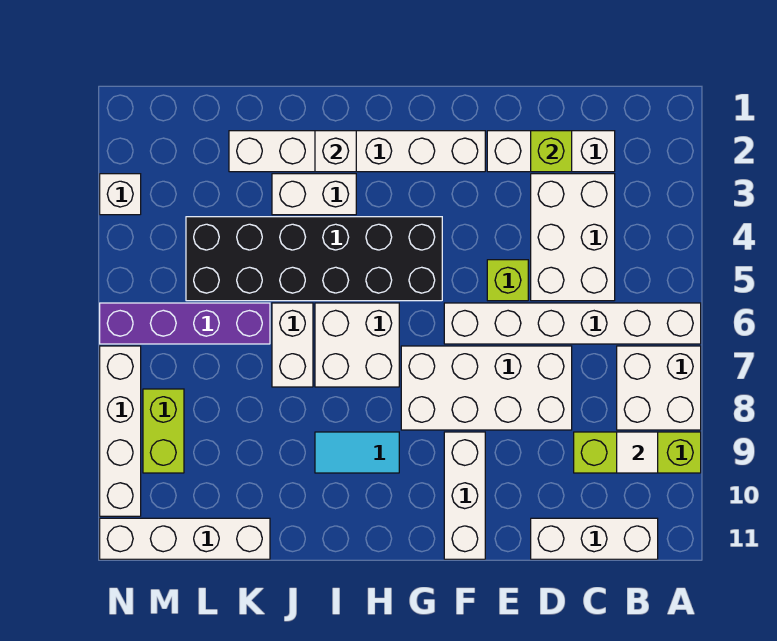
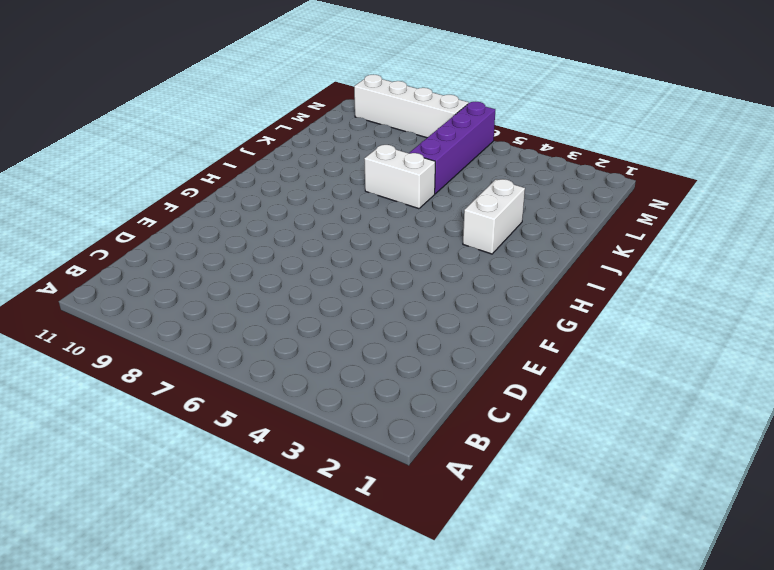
none -> white 1x6 brick [444,303,701,344]
none -> white 2x2 brick [617,346,701,430]
none -> lime 1x3 brick [574,432,701,473]

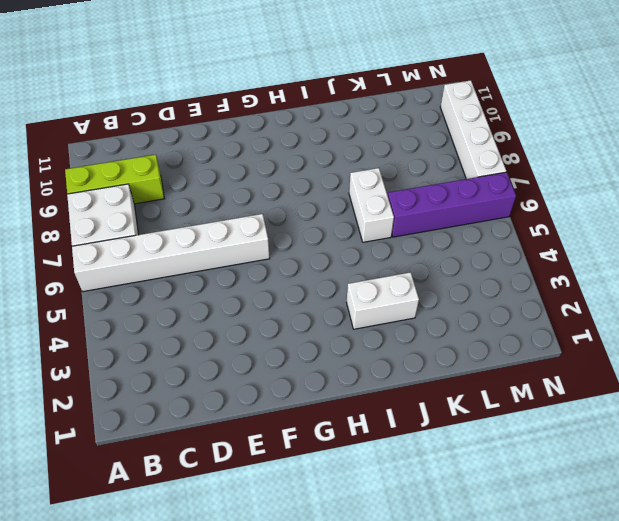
none -> white 1x3 brick [531,518,658,559]
none -> white 1x3 brick [487,131,615,172]
none -> white 2x3 brick [531,174,615,301]

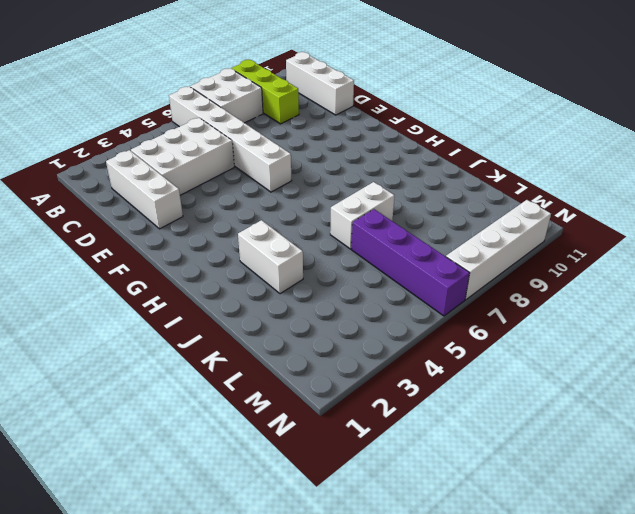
none -> white 2x4 brick [401,346,572,430]
none -> lime 1x1 brick [487,260,528,301]
none -> white 1x6 brick [229,131,485,172]

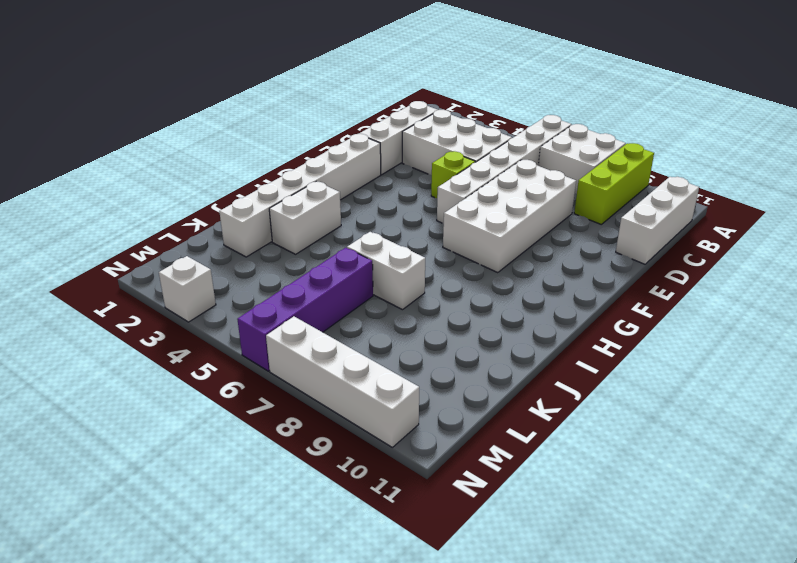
none -> white 1x3 brick [444,432,485,559]
none -> black 2x6 brick [186,217,442,301]
none -> white 2x2 brick [315,303,399,387]

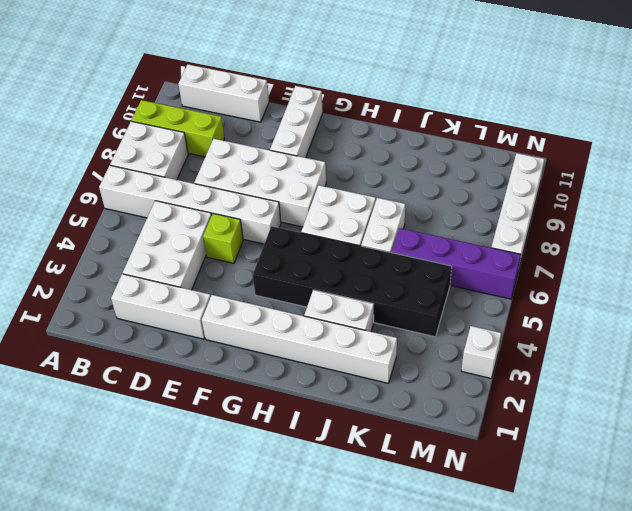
none -> cyan 1x2 tile [315,432,399,473]
none -> white 1x4 brick [100,518,270,559]
none -> lime 1x2 brick [143,389,184,473]

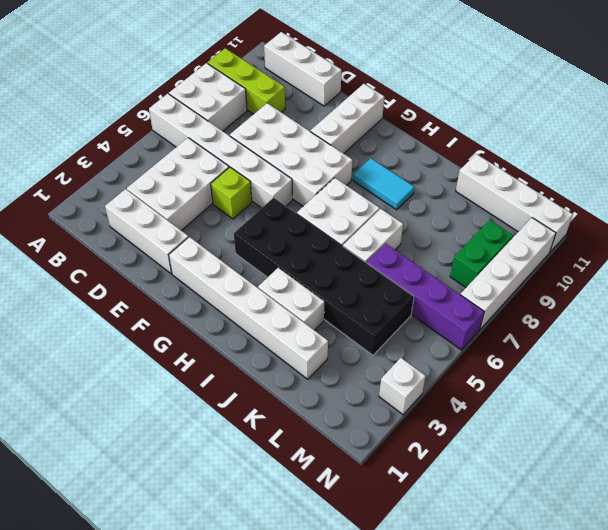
green 1x2 brick [450,220,513,287] -> lime 1x2 brick [143,389,184,473]
none -> white 1x1 tile [617,432,658,473]
none -> lime 1x1 brick [531,131,572,172]
none -> white 1x1 brick [315,131,356,172]

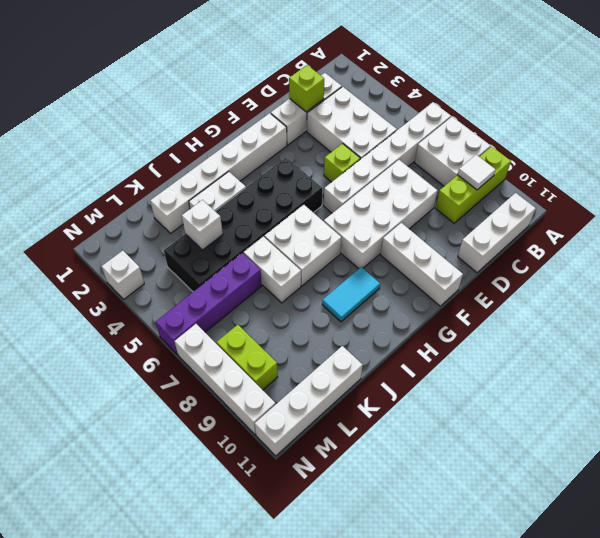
white 1x1 brick [182,200,223,250] -> white 1x1 brick moved to [315,131,356,172]

